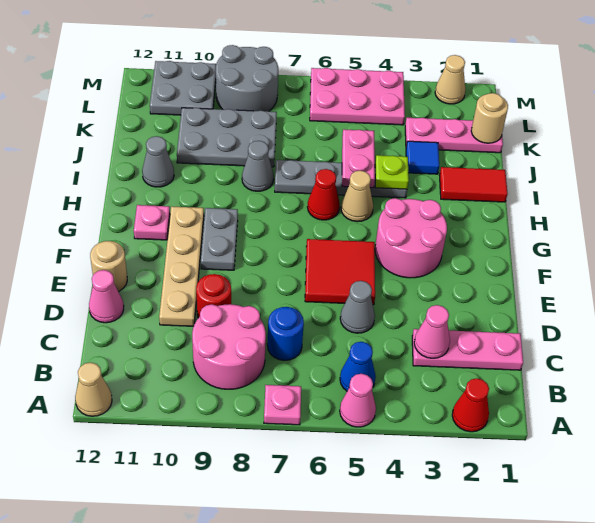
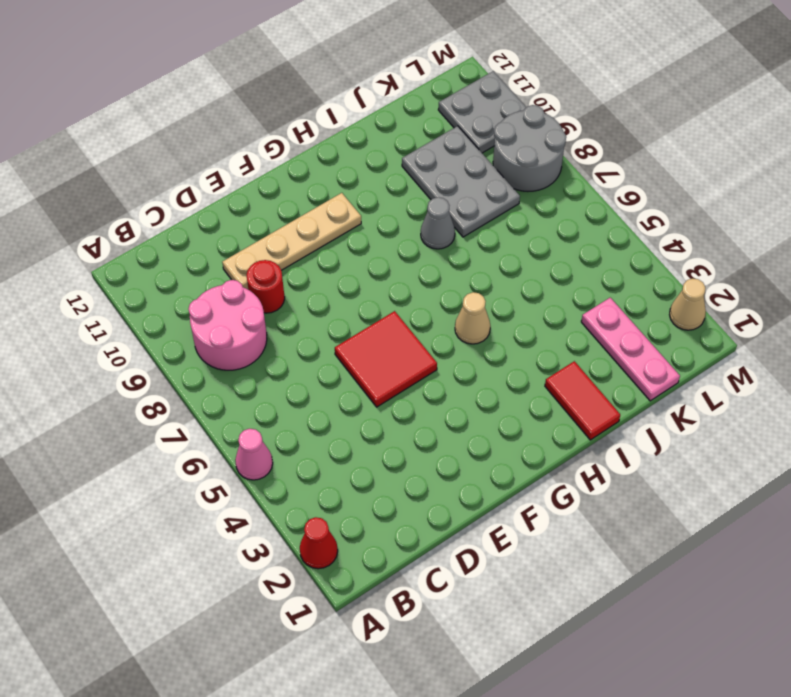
none -> pink 1x1 plate [264,385,301,425]
none -> tan 1x1 cone [75,363,112,416]
none -> blue 1x1 cone [340,342,376,391]
none -> pink 1x3 plate [412,329,523,370]

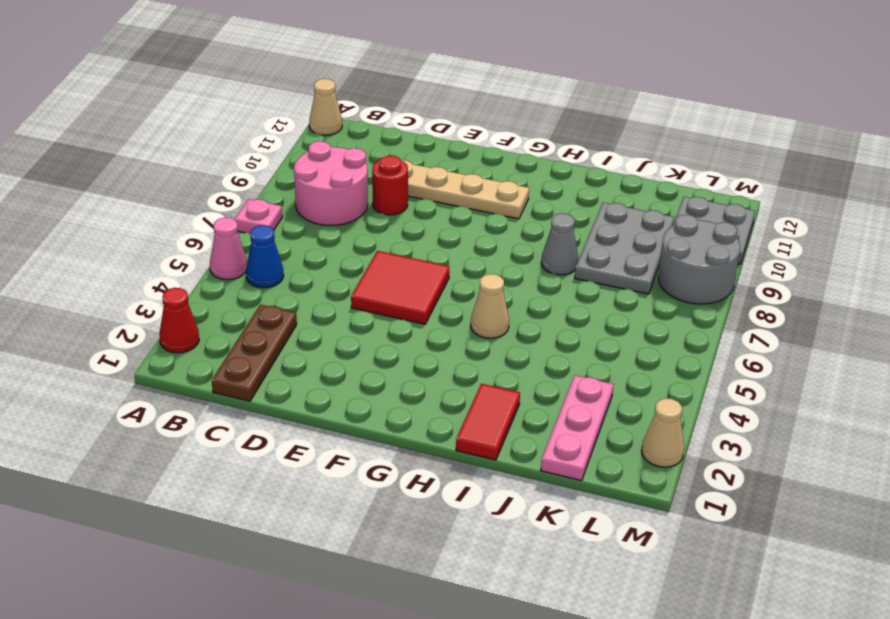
brown 1x3 plate [212,305,297,401] -> pink 1x3 plate [412,329,523,370]
none -> blue 1x1 round brick [267,307,304,360]
none -> grey 1x1 cone [340,281,375,333]
none -> pink 1x1 cone [89,270,124,323]
none -> tan 1x1 round brick [90,241,127,292]

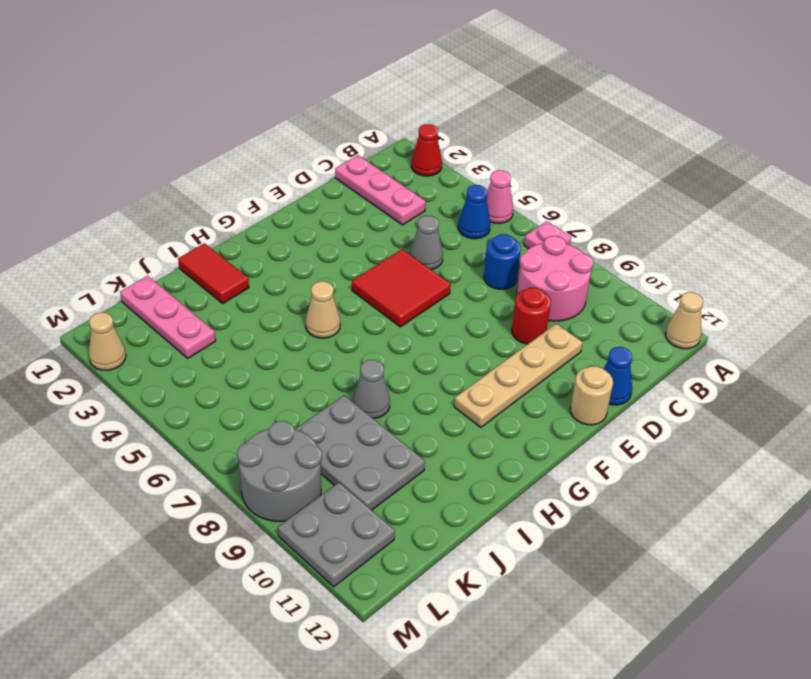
blue 1x1 cone [604,347,632,405] -> pink 1x1 cone [89,270,124,323]
none -> pink 2x2 round brick [375,198,447,278]
none -> grey 1x2 plate [201,208,238,270]
none -> pink 1x1 plate [134,205,170,240]
none -> red 1x1 cone [308,169,340,220]

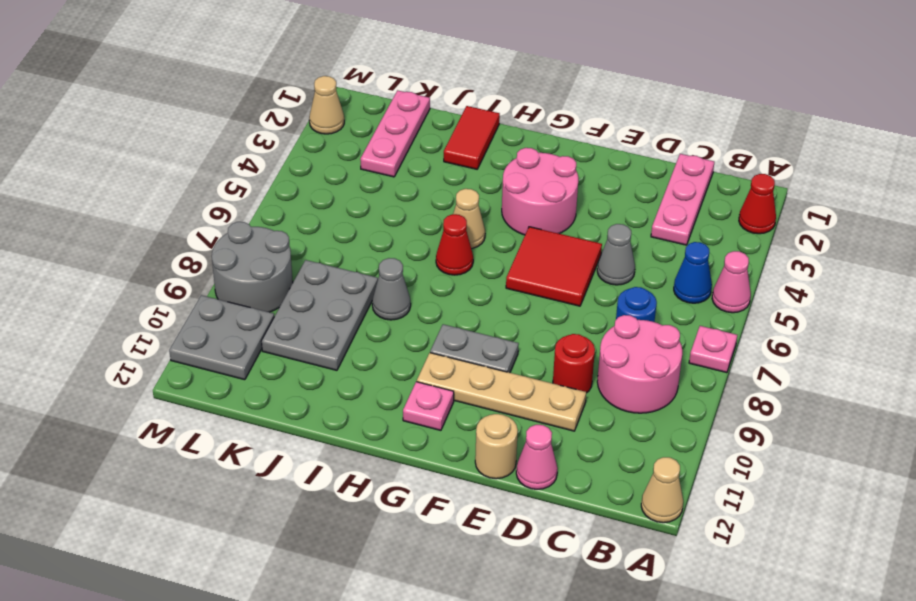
none -> grey 1x4 plate [275,160,407,198]
none -> grey 1x1 cone [142,136,174,187]
none -> blue 1x1 tile [406,141,439,174]
none -> pink 2x3 plate [310,68,405,125]

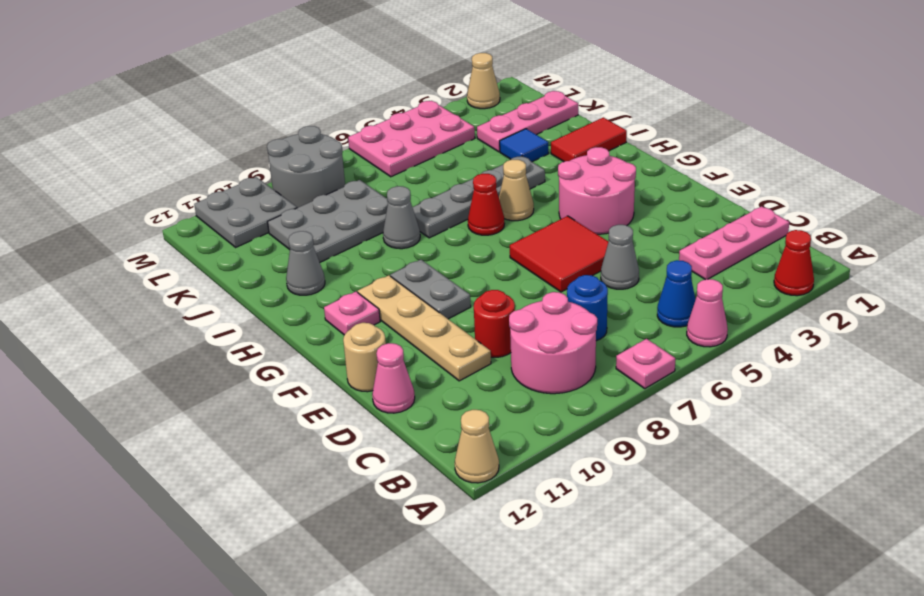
none -> pink 1x1 cone [414,305,450,358]
none -> lime 1x1 plate [375,155,409,189]
none -> pink 1x2 plate [342,129,375,188]
none -> tan 1x1 round brick [471,93,508,143]

